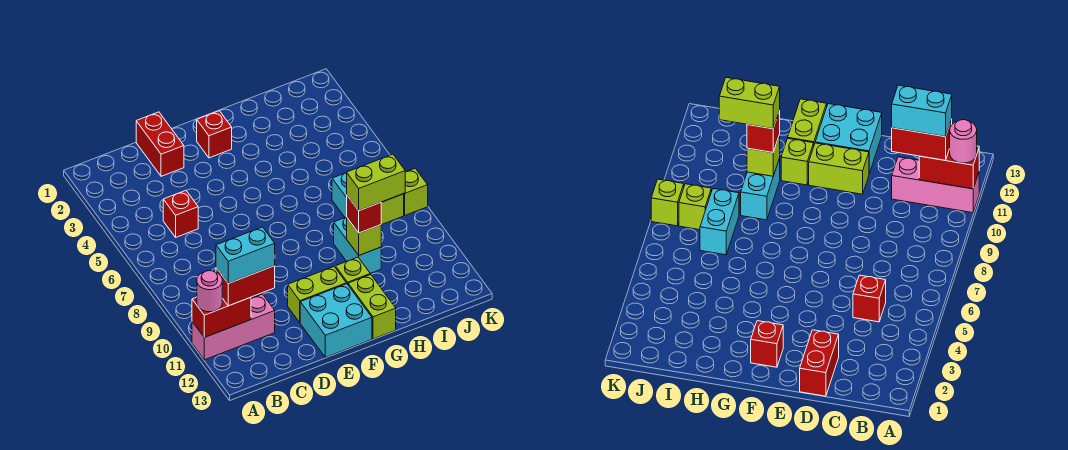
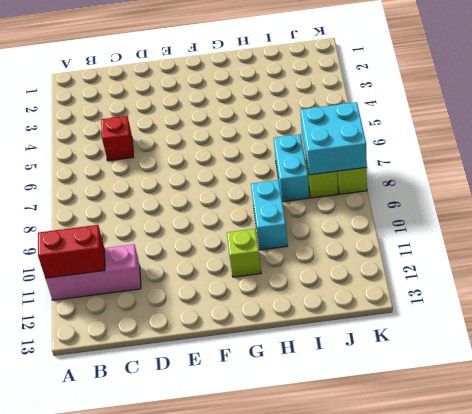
cyan 2x2 brick [300,102,367,175] -> cyan 2x2 brick moved to [300,284,372,357]
none -> red 1x2 brick [136,112,184,176]
none -> lime 1x2 brick [288,267,346,322]
none -> red 1x1 brick [197,111,232,158]

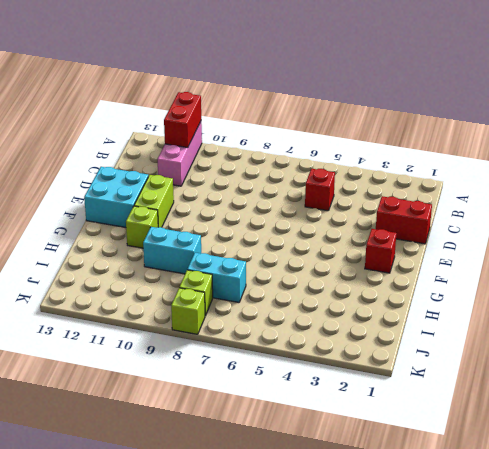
none -> lime 1x2 brick [348,274,396,339]
none -> lime 1x1 brick [347,218,381,255]
none -> pink 1x1 round brick [197,271,222,312]

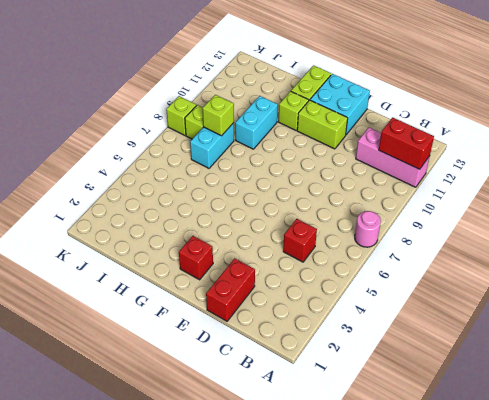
pink 1x1 round brick [355,211,381,247] -> pink 1x1 round brick moved to [197,271,222,312]
lime 1x1 brick [203,95,234,136] -> lime 1x1 brick moved to [347,218,381,255]
none -> red 1x2 brick [216,266,275,306]
none -> red 1x1 brick [347,196,381,233]
none -> cyan 1x2 brick [216,227,275,283]

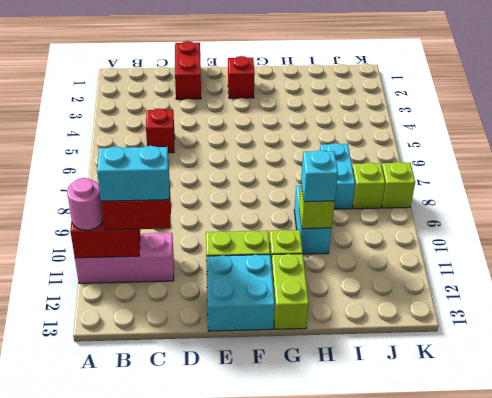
cyan 1x1 brick [301,150,338,202] -> red 1x1 brick [347,196,381,233]
none -> lime 1x2 brick [347,154,405,211]

